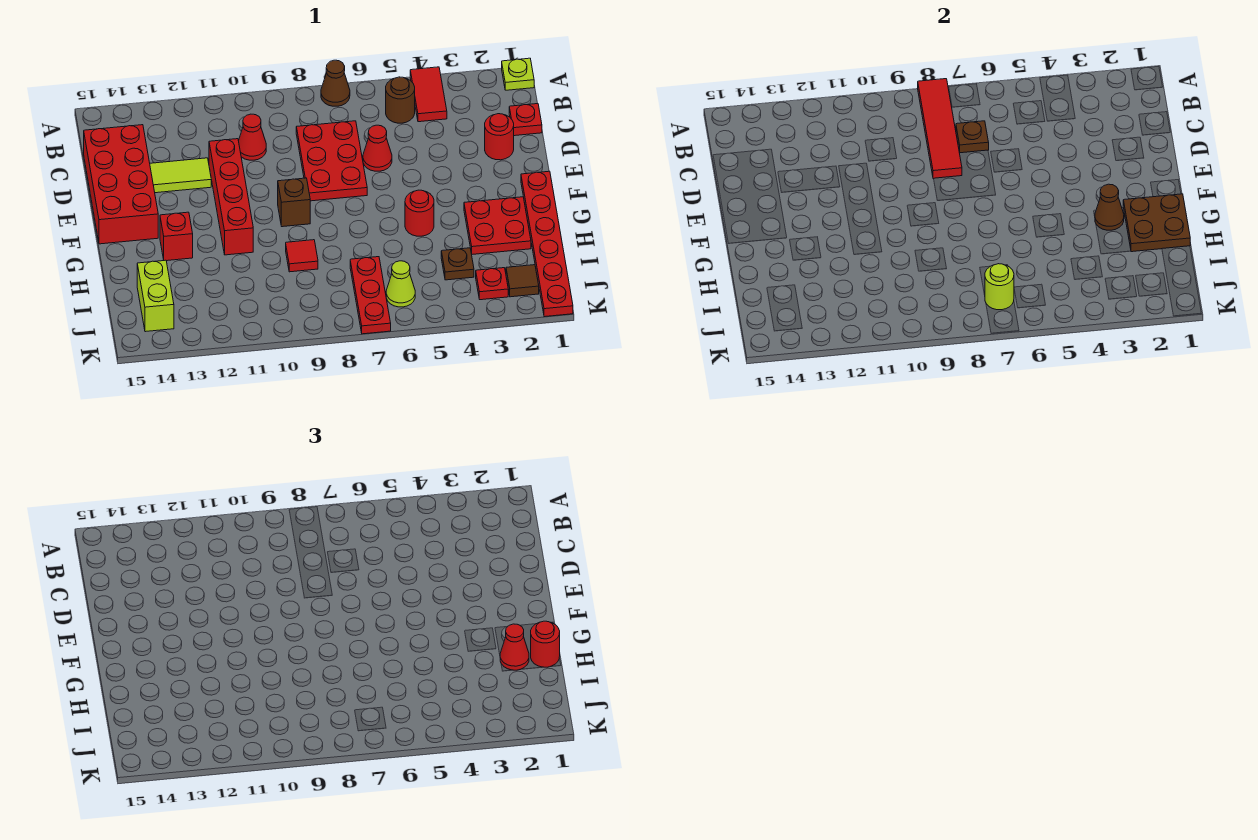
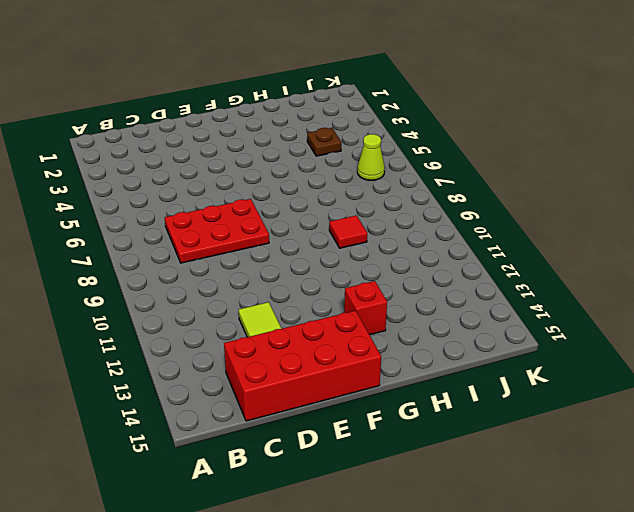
none -> lime 1x1 plate [502,58,534,90]
none -> red 1x2 tile [410,67,447,122]
none -> brown 1x1 cone [321,60,350,106]
none -> brown 1x1 round brick [386,77,415,123]

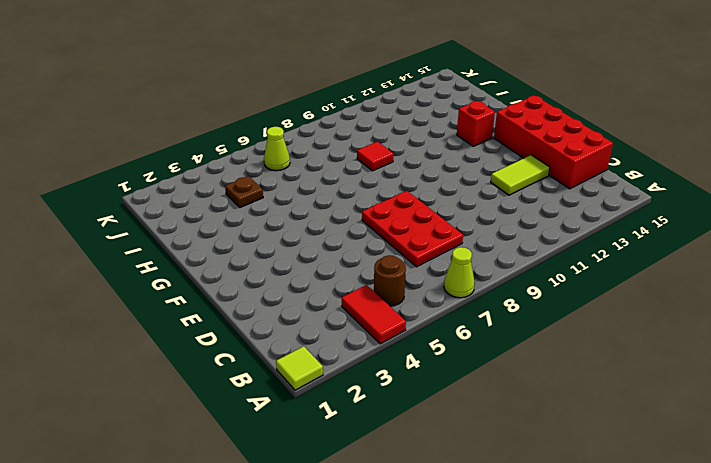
lime 1x1 tile [276,346,323,390] -> lime 1x1 plate [502,58,534,90]
lime 1x1 cone [444,247,475,298] -> brown 1x1 cone [321,60,350,106]
none -> red 1x1 plate [509,104,542,136]
none -> red 1x1 cone [239,114,266,160]
none -> red 1x1 round brick [485,114,514,160]
none -> red 1x1 cone [363,125,392,171]

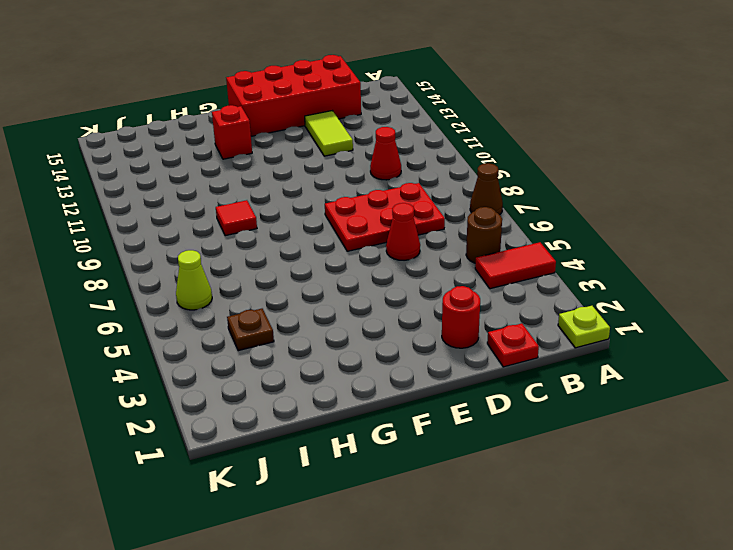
none -> red 1x4 brick [209,139,253,255]
none -> red 1x6 plate [521,171,573,317]
none -> brown 1x1 brick [278,178,310,227]
none -> red 2x2 plate [464,197,531,254]

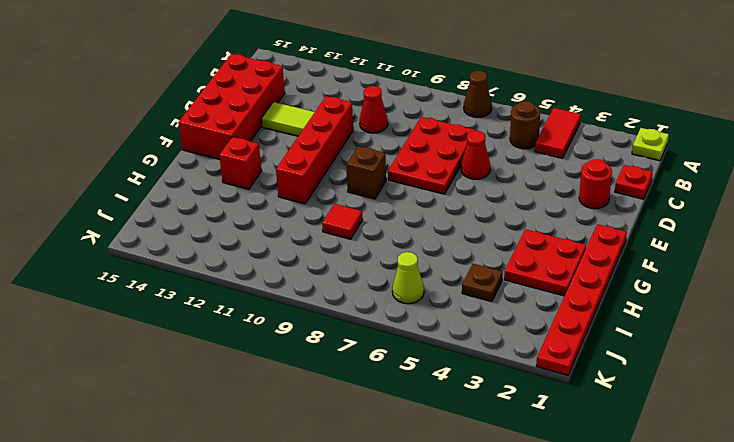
none -> red 1x1 round brick [405,190,434,236]
none -> red 1x3 plate [350,257,391,334]
none -> lime 1x2 brick [137,260,174,332]
none -> brown 1x1 tile [506,265,539,297]

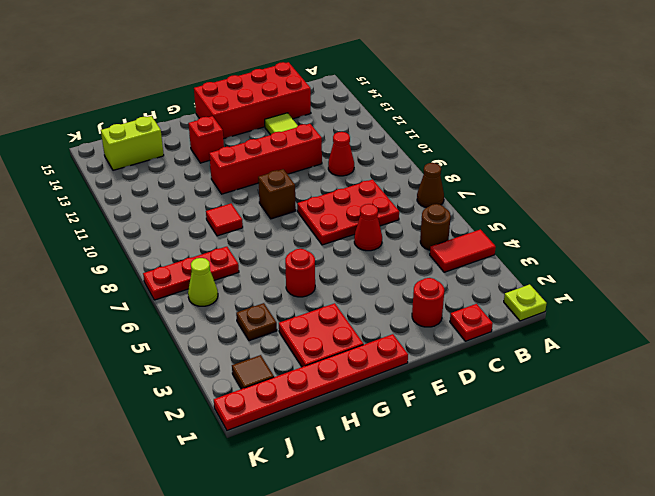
none -> red 1x1 plate [476,268,508,300]
none -> red 1x4 tile [918,79,962,179]
none -> brown 1x1 plate [956,121,989,153]
none -> brown 2x2 plate [1123,194,1190,252]

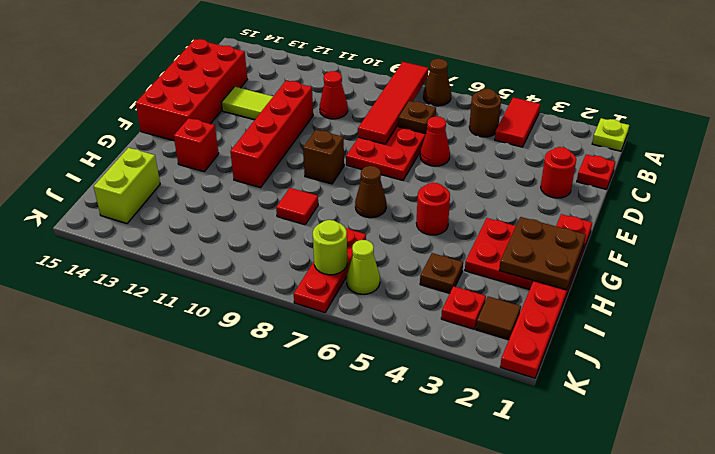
brown 1x1 cone [355,166,386,218] -> brown 1x1 cone moved to [1095,184,1124,230]
none -> red 1x1 round brick [531,621,560,667]
none -> red 1x1 cone [500,624,529,670]

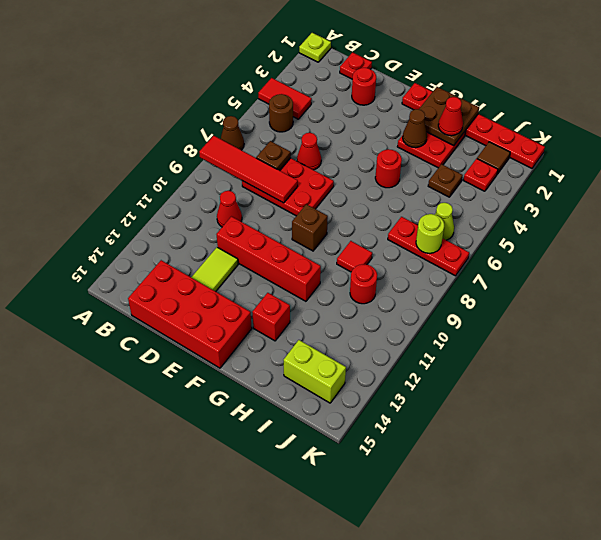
red 1x1 round brick [350,264,377,304] -> red 1x1 round brick moved to [531,621,560,667]

